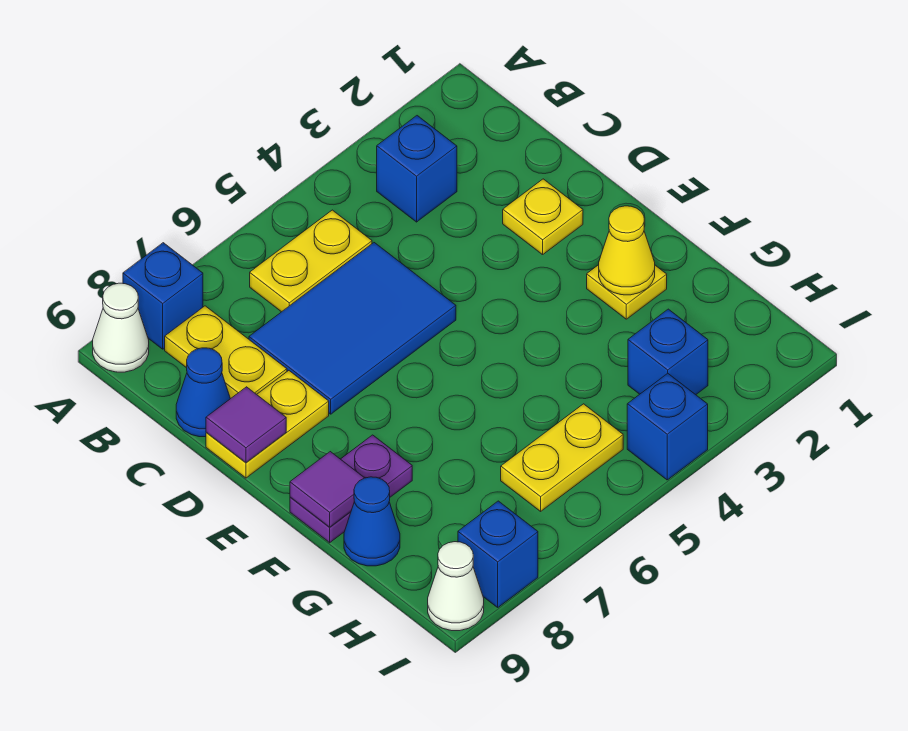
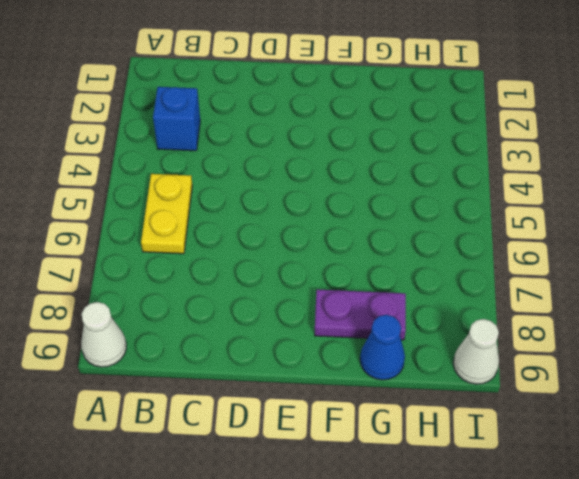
purple 1x2 plate [315,290,406,340] -> purple 1x2 plate turned to [290,435,412,543]
none -> blue 1x1 brick [123,243,203,349]
none -> yellow 1x2 plate [165,306,287,399]
none -> blue 2x3 tile [249,243,456,414]

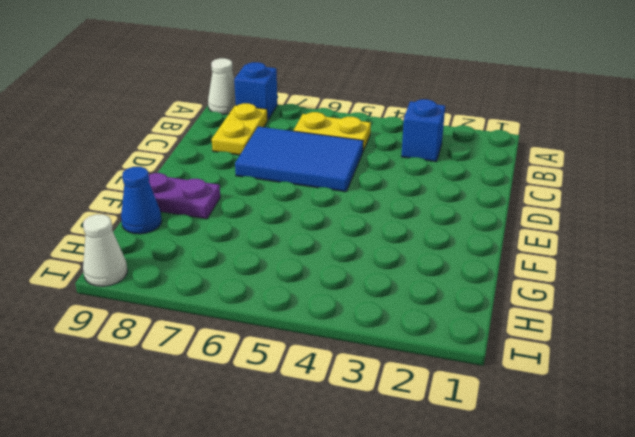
none -> blue 1x1 cone [176,348,230,437]
none -> yellow 1x1 plate [503,179,583,255]
none -> yellow 1x2 plate [206,371,329,478]

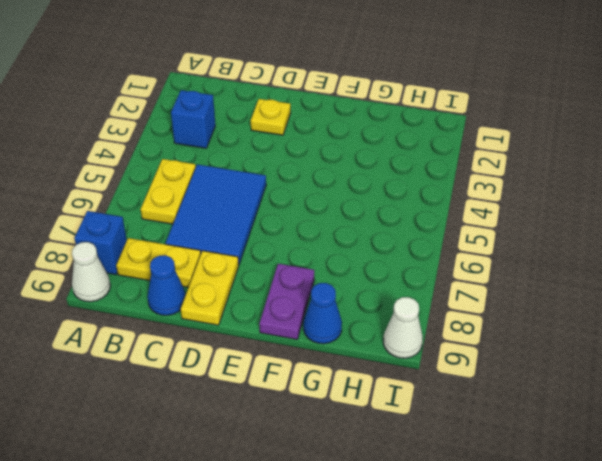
none -> yellow 1x1 plate [587,265,667,319]
none -> blue 1x1 brick [628,309,708,395]
none -> yellow 1x2 plate [501,404,623,511]

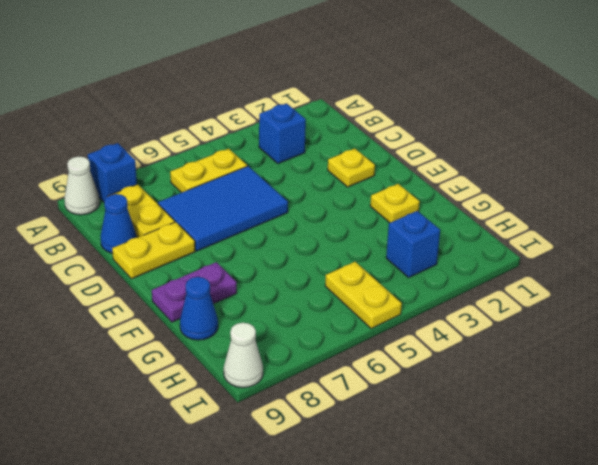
yellow 1x2 plate [325,262,402,329] -> yellow 1x2 plate turned to [501,404,623,511]
none -> blue 1x1 brick [627,373,708,480]
none -> blue 1x1 brick [458,501,538,607]
none -> purple 1x1 tile [206,387,286,462]

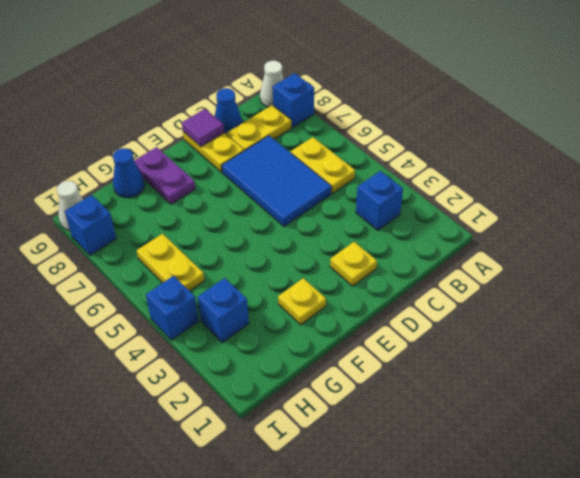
none -> yellow 1x1 cone [599,206,655,295]
none -> purple 1x1 tile [290,452,364,527]

